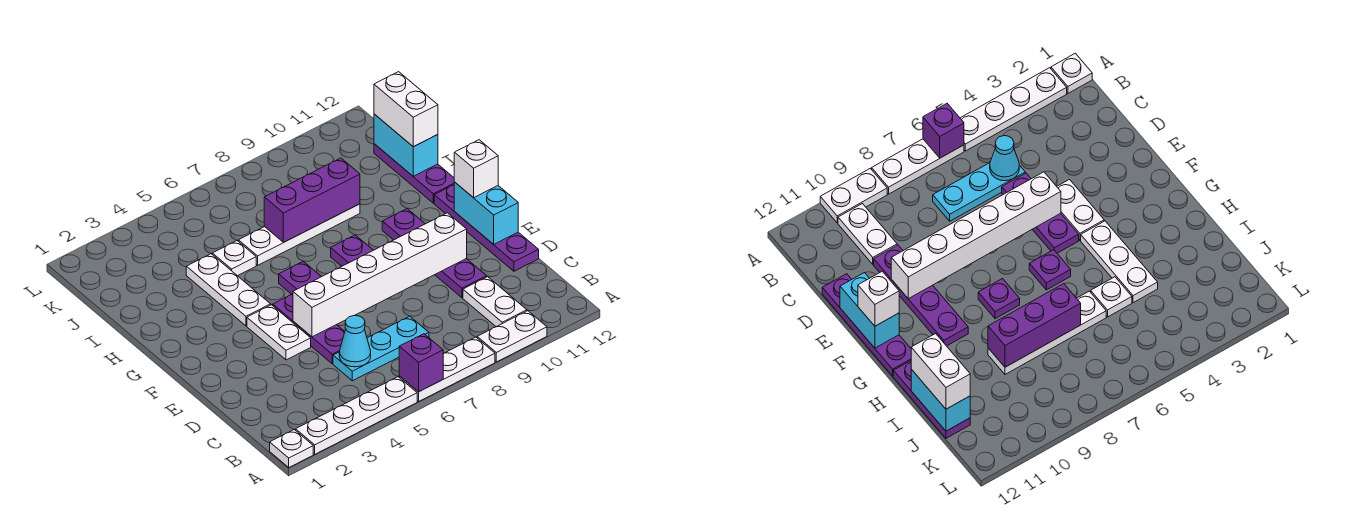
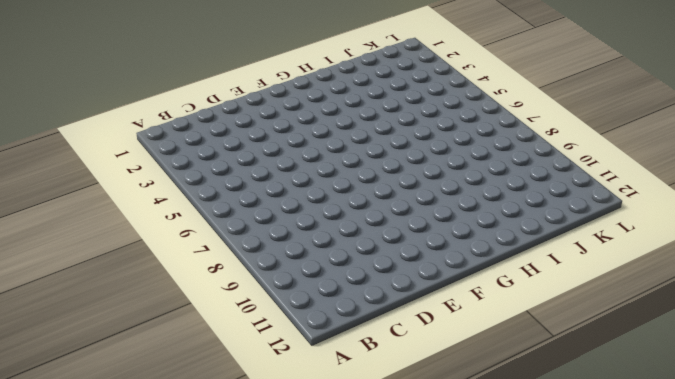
none -> white 1x1 plate [270,430,313,467]
none -> white 1x4 plate [296,377,417,454]
none -> white 1x3 plate [399,337,495,402]

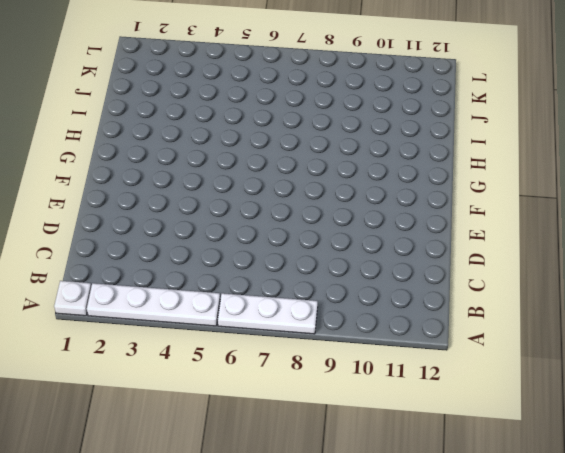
none -> white 1x2 plate [477,311,547,362]
none -> white 1x2 plate [463,277,527,327]
none -> cyan 1x3 plate [333,316,429,381]

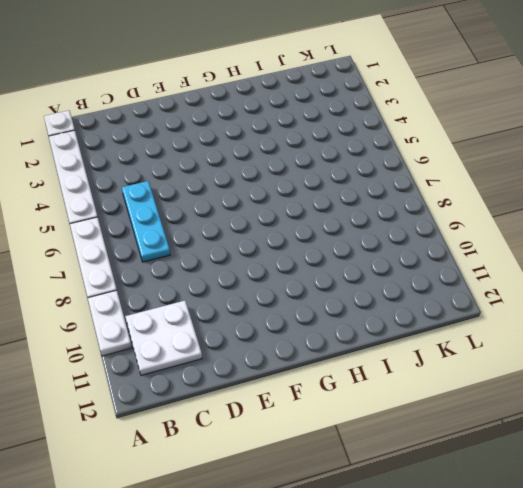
white 2x2 plate [125,301,202,375] -> white 1x2 plate [463,277,527,327]
none -> purple 1x3 plate [273,294,345,364]
none -> purple 1x4 plate [382,209,487,298]
none -> purple 1x4 plate [434,185,539,271]

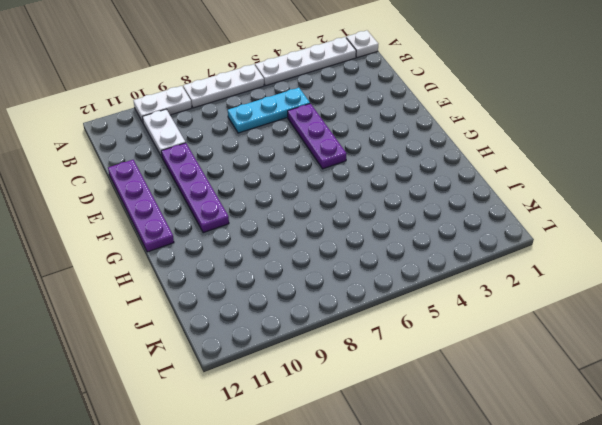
none -> white 1x2 plate [247,305,311,360]
none -> white 1x3 plate [186,254,271,326]
none -> purple 1x1 plate [279,261,321,294]

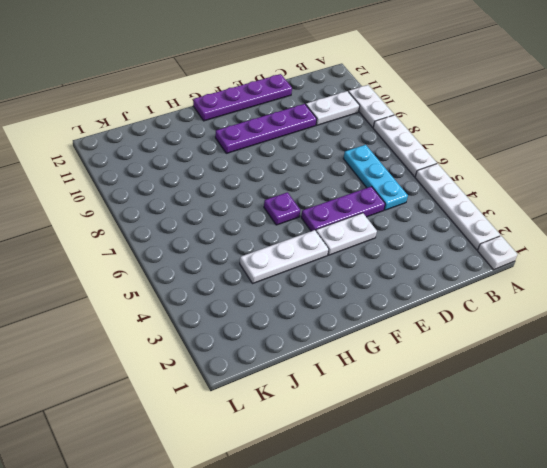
none -> purple 1x1 plate [331,235,373,266]
none -> purple 1x3 plate [374,144,454,203]
none -> white 1x1 plate [212,241,256,276]

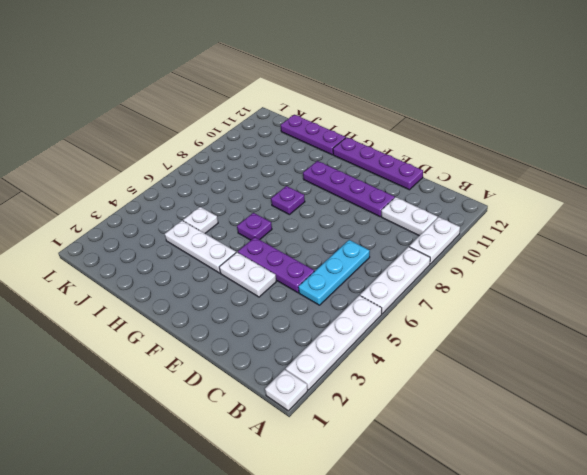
none -> white 1x4 plate [238,204,360,265]
none -> purple 1x1 brick [399,334,443,392]
none -> cyan 1x1 cone [339,316,371,367]

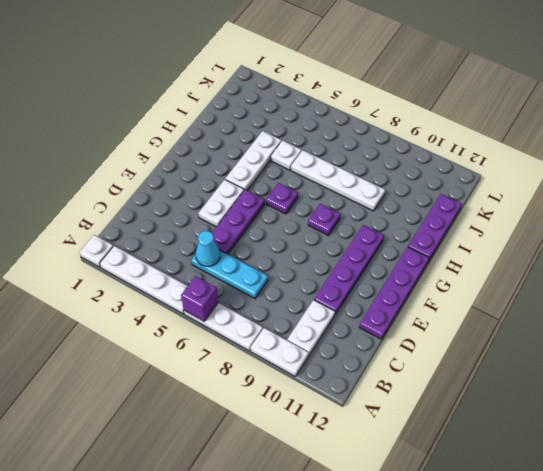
none -> white 1x6 brick [293,213,467,337]
none -> cyan 1x2 brick [454,182,518,244]
none -> purple 1x3 brick [264,158,360,243]

